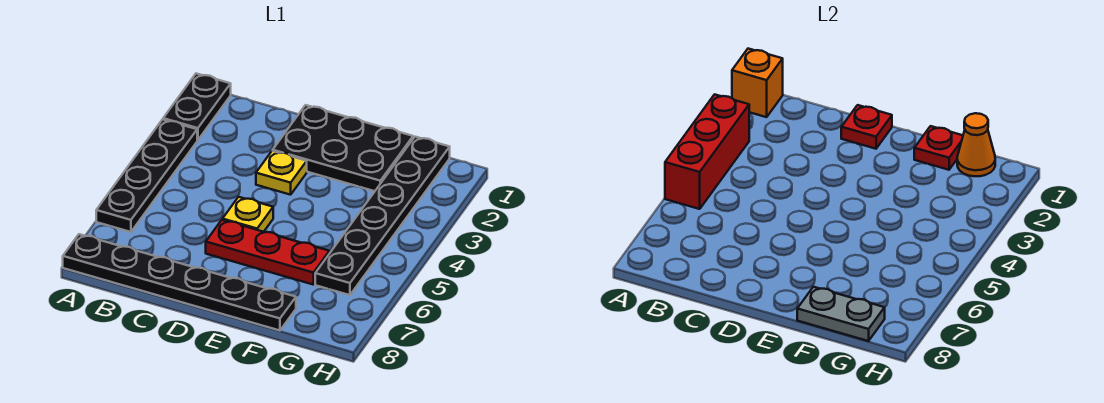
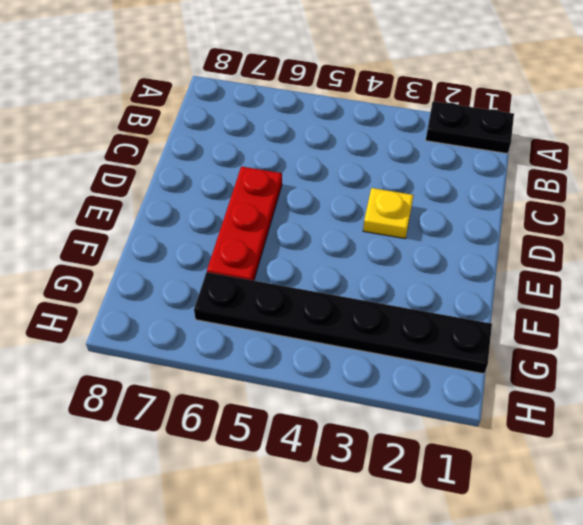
none -> black 1x4 plate [96,119,197,232]
none -> black 1x6 plate [63,234,296,331]
none -> black 2x3 plate [273,105,413,191]

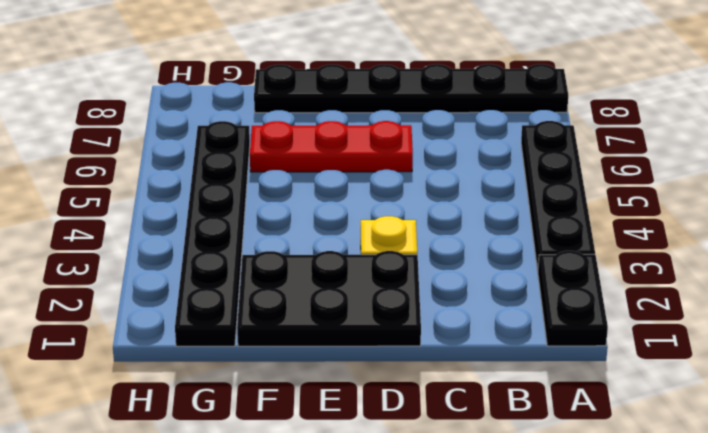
none -> yellow 1x1 plate [223,197,273,232]
none -> orange 1x1 brick [732,49,783,117]
none -> red 1x3 brick [665,94,749,209]

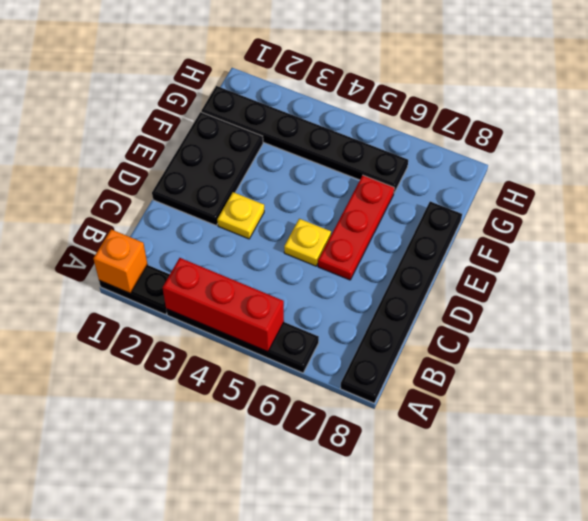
none -> red 1x1 plate [841,105,892,149]
none -> red 1x1 plate [914,126,963,170]
none -> grey 1x2 plate [797,287,885,341]

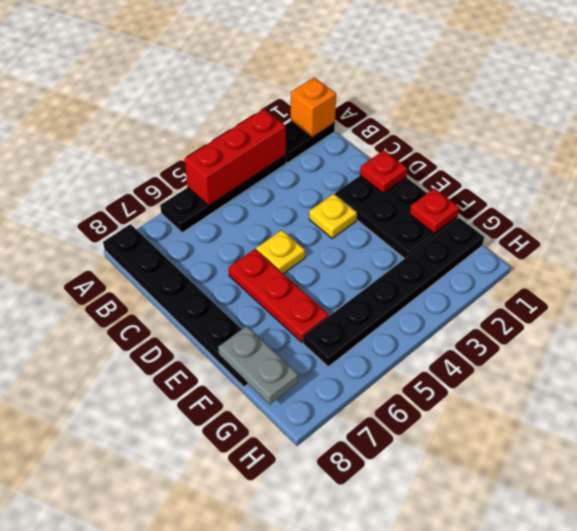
none -> orange 1x1 cone [957,113,995,176]

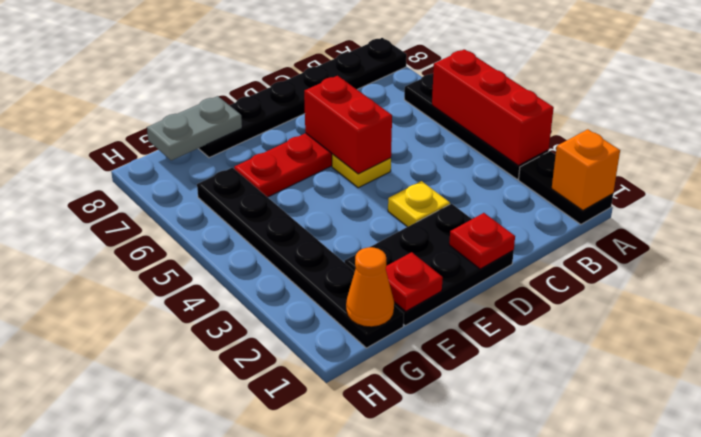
red 1x2 brick [304,76,392,174] -> none

